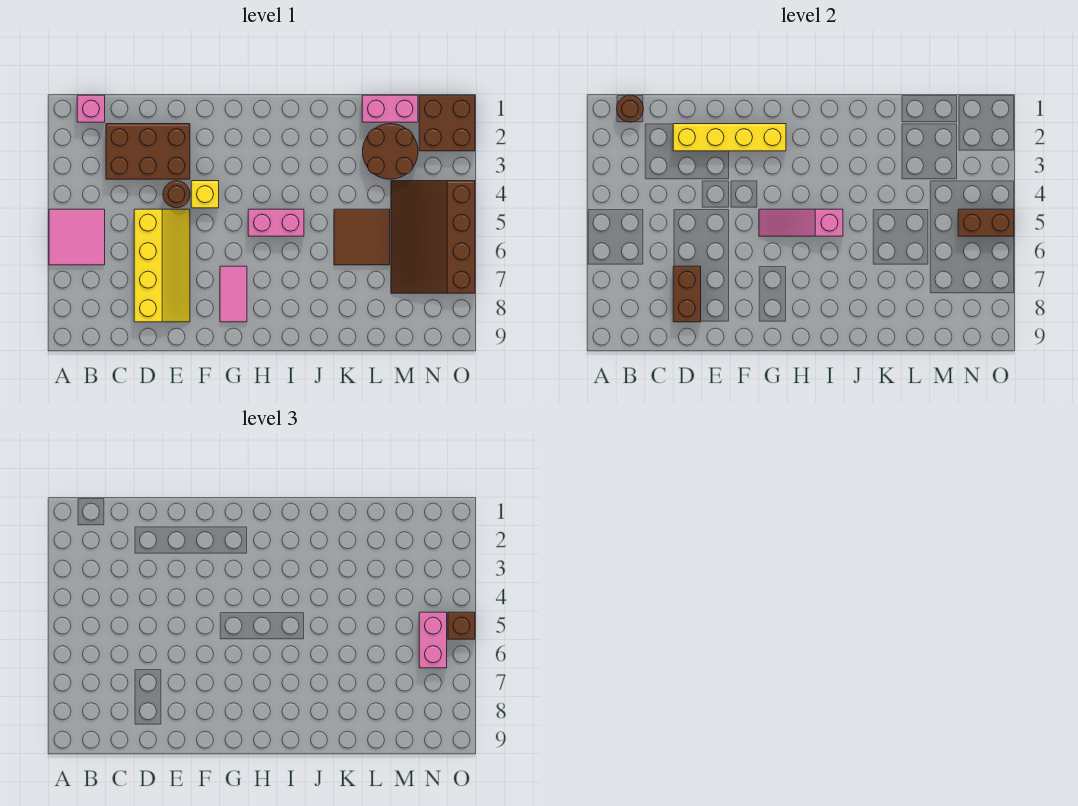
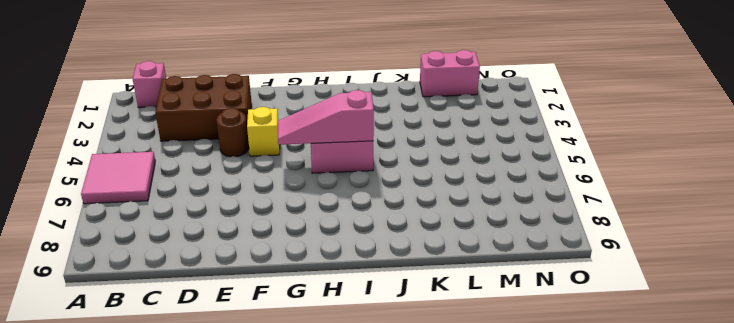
none -> yellow 2x4 slope [134,209,190,322]
none -> pink 1x2 tile [220,266,247,322]
none -> brown 2x2 tile [334,209,390,265]

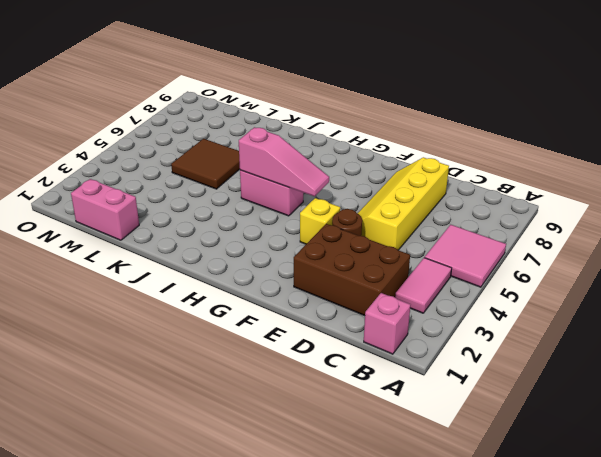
pink 1x2 tile [395,258,452,313] -> pink 1x2 tile moved to [220,266,247,322]
none -> brown 2x2 round brick [362,124,418,179]
none -> brown 3x4 slope [391,181,475,293]
none -> brown 2x2 brick [419,95,475,151]

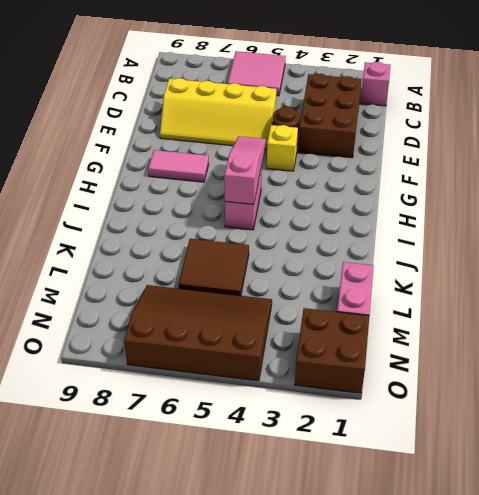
none -> brown 2x2 round brick [362,124,418,179]
none -> brown 1x1 round brick [616,95,644,122]
none -> yellow 1x4 brick [673,124,786,151]

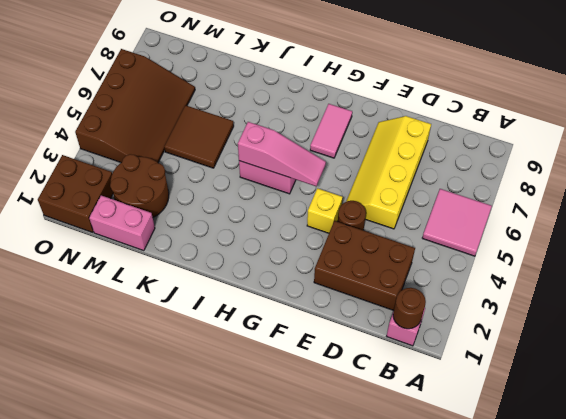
none -> yellow 1x4 brick [673,124,786,151]
none -> brown 1x2 brick [673,266,701,322]
none -> brown 1x2 brick [958,209,1014,236]

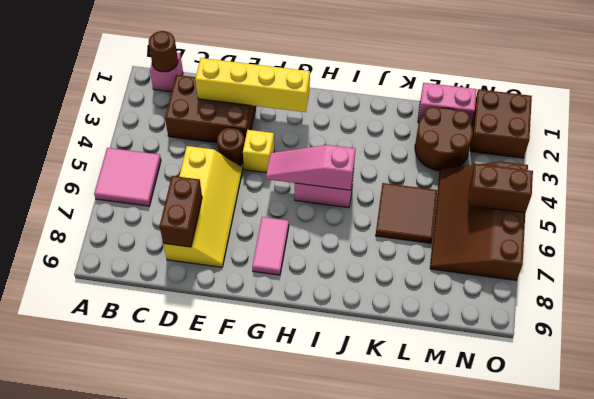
none -> pink 1x2 brick [419,612,447,668]
none -> brown 1x1 brick [448,612,475,639]

